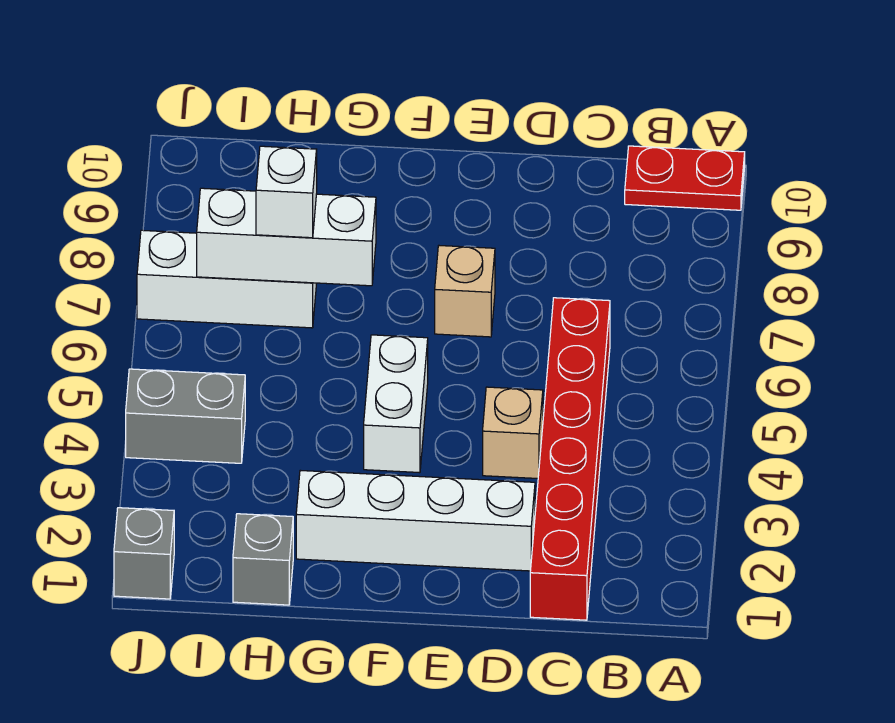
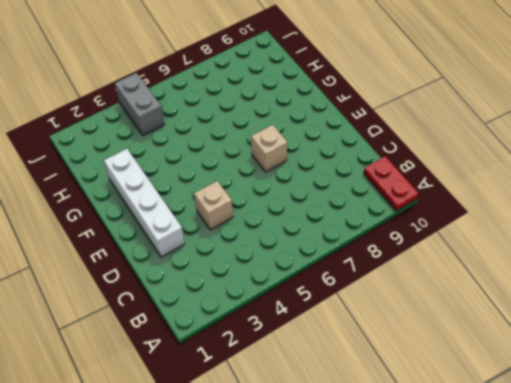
none -> red 1x6 brick [530,298,610,620]
none -> white 1x2 brick [364,335,428,473]
none -> grey 1x1 brick [233,514,293,605]

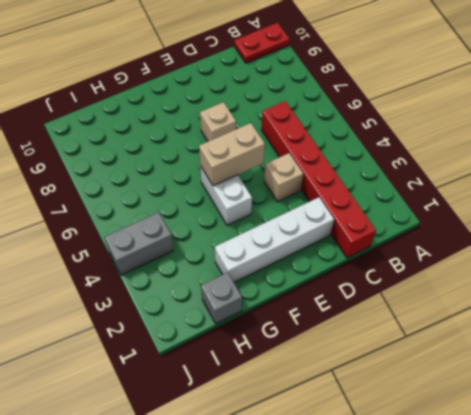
tan 1x2 brick [199,123,265,186] -> none
none -> white 1x3 brick [137,230,317,328]
none -> grey 1x1 brick [114,508,174,599]
none -> white 1x3 brick [197,188,376,286]

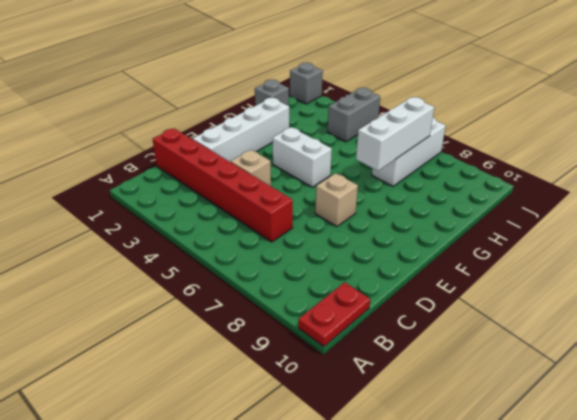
none -> white 1x1 brick [256,146,317,238]

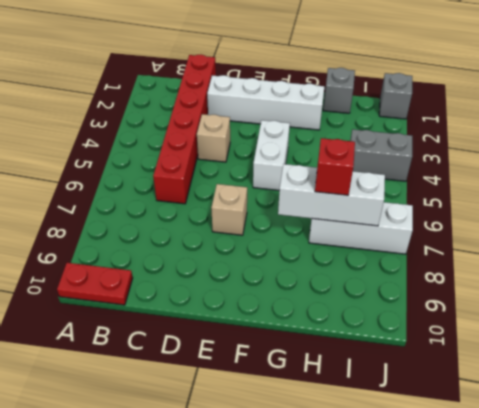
red 1x1 brick [315,138,355,195] -> white 1x1 brick [256,146,317,238]

